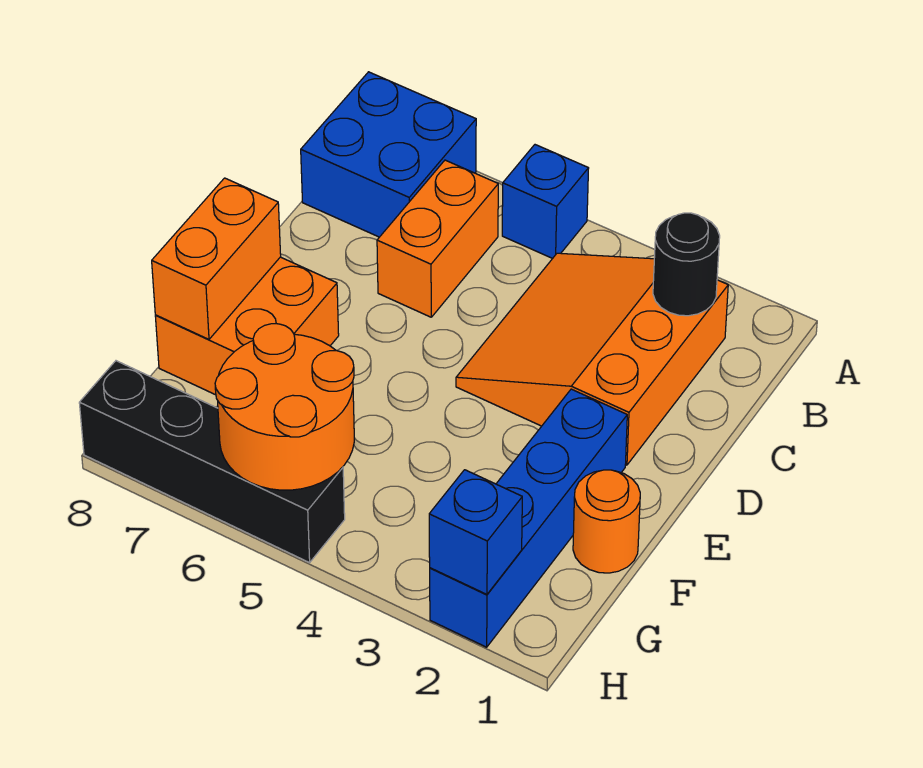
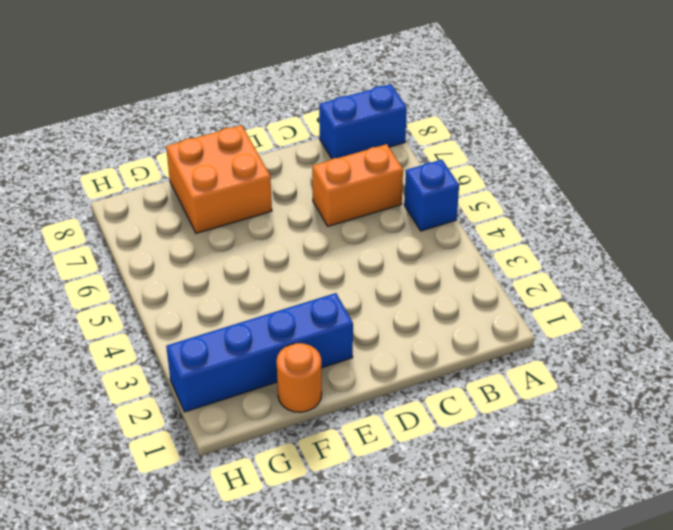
blue 1x2 brick [319,84,407,159] -> blue 2x2 brick [301,72,476,237]
none -> orange 3x3 slope [456,253,728,465]
none -> black 1x4 brick [79,361,345,563]
none -> black 1x1 round brick [653,213,720,316]

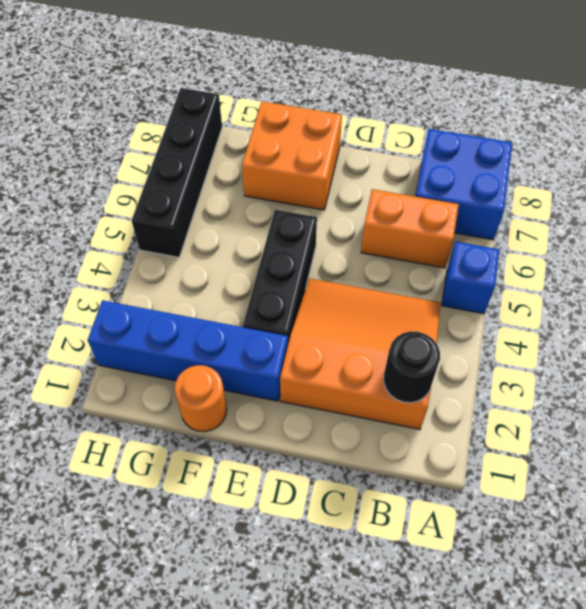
black 1x3 brick [243,210,317,343] -> none
none -> orange 1x2 brick [152,178,281,339]
none -> orange 2x2 round brick [215,324,354,490]
none -> blue 1x1 brick [429,470,522,594]

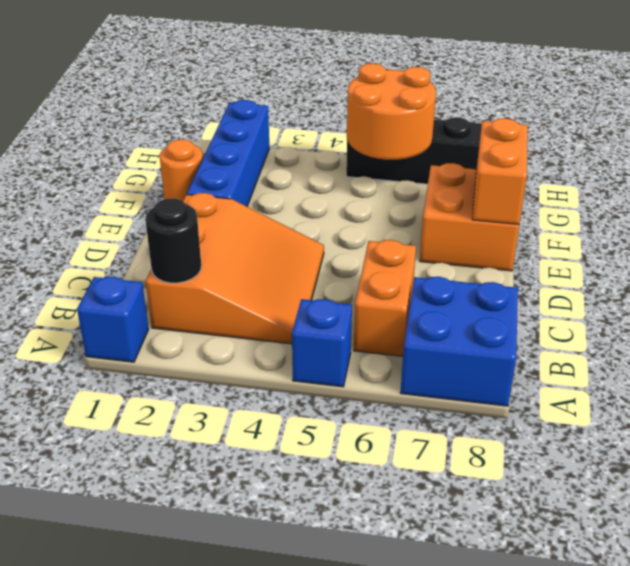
blue 1x1 brick [77,277,149,362] -> blue 1x1 brick moved to [429,470,522,594]

